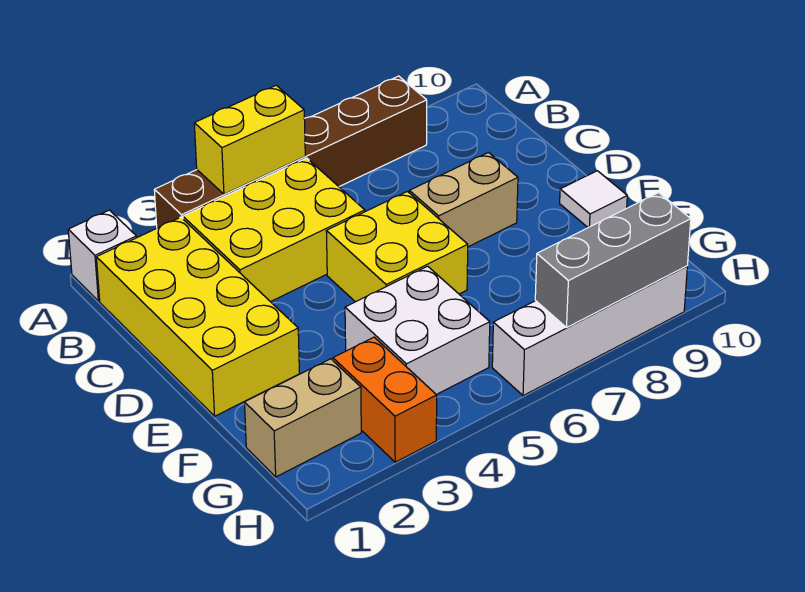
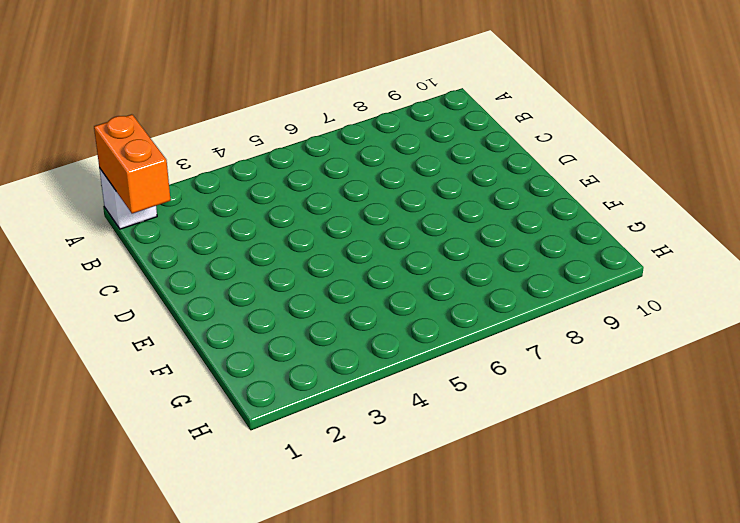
orange 1x2 brick [94,114,171,214] -> orange 1x2 brick moved to [333,337,437,462]
none -> brown 1x6 brick [154,76,427,228]
none -> yellow 2x4 brick [96,217,299,416]
none -> yellow 2x3 brick [183,158,365,302]

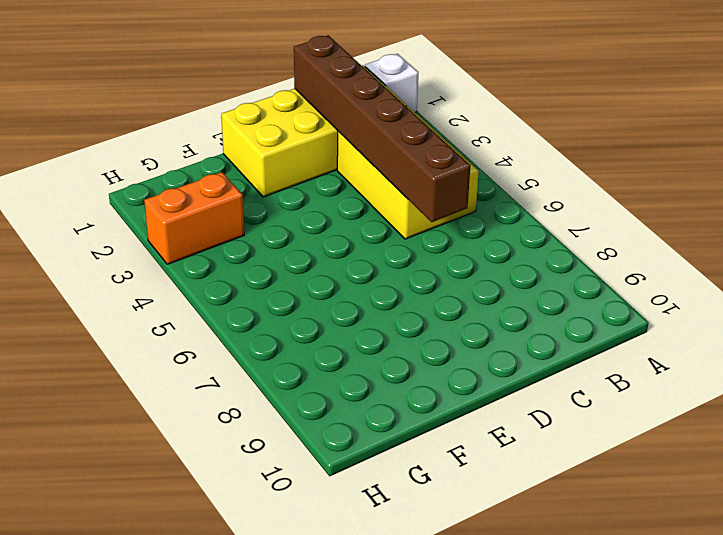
brown 1x6 brick [294,35,470,222] -> brown 1x6 brick moved to [154,76,427,228]
none -> yellow 2x2 brick [326,192,468,302]
none -> tan 1x2 brick [409,153,518,247]
none -> white 1x1 tile [560,171,627,228]

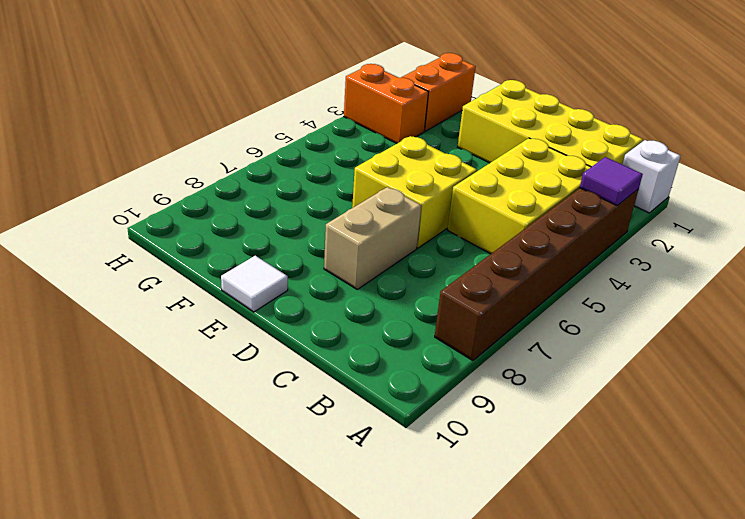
purple 1x1 tile [580,157,643,206] -> none
orange 1x2 brick [401,53,476,131] -> tan 1x2 brick [245,359,361,477]
none -> white 2x2 brick [345,266,490,395]
none -> white 1x4 brick [492,266,687,396]
none -> yellow 1x2 brick [194,85,305,194]

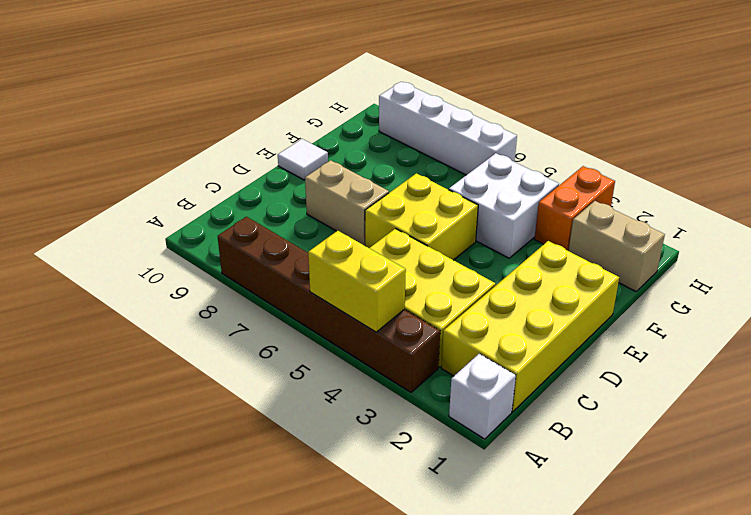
none -> grey 1x3 brick [535,193,691,327]

